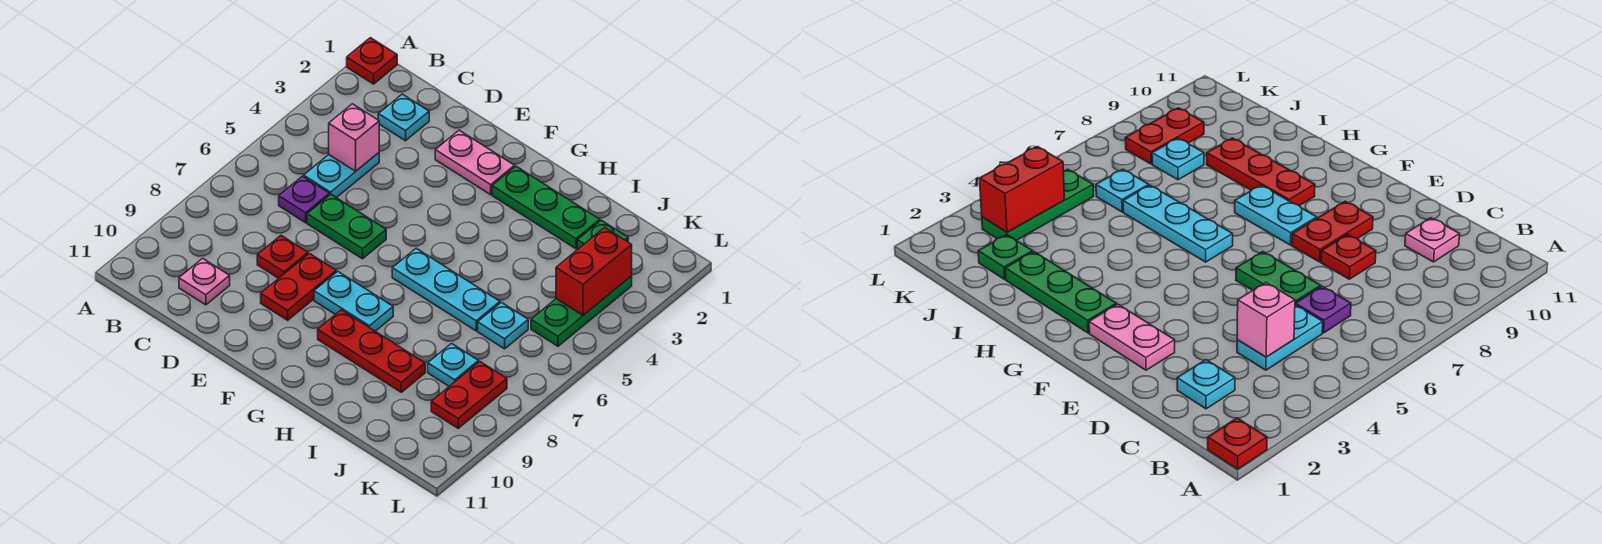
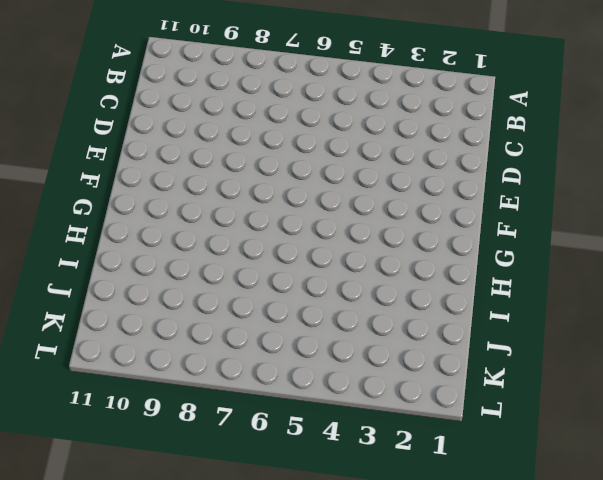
none -> red 1x1 plate [347,38,397,84]
none -> cyan 1x1 plate [378,94,429,141]
none -> cyan 1x2 plate [304,153,379,198]

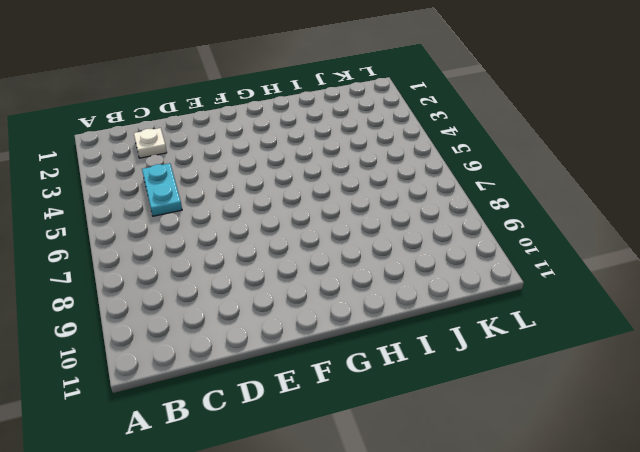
white 1x1 plate [134,128,167,158] -> cyan 1x1 plate [378,94,429,141]
none -> red 1x1 plate [347,38,397,84]
none -> purple 1x1 plate [279,176,329,223]
none -> pink 1x1 plate [179,258,230,305]

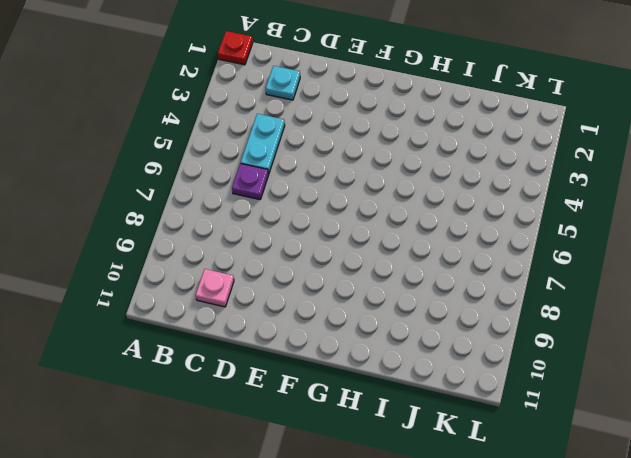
none -> green 1x2 plate [307,194,386,259]
none -> red 1x1 plate [257,236,308,278]
none -> pink 1x2 plate [435,130,515,195]

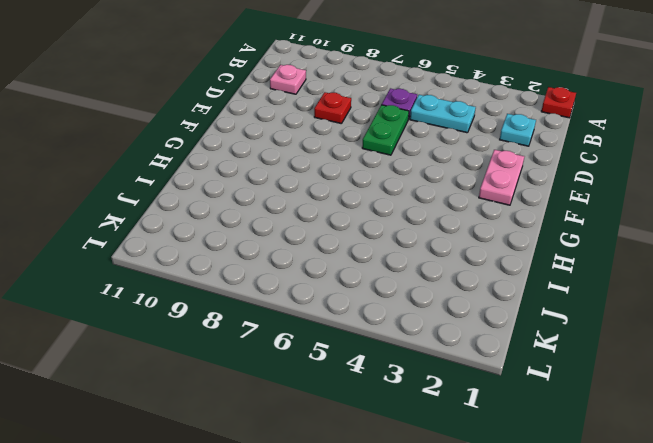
none -> red 1x2 plate [261,253,336,320]
none -> cyan 1x2 plate [314,271,393,331]
none -> green 1x3 plate [492,166,600,249]

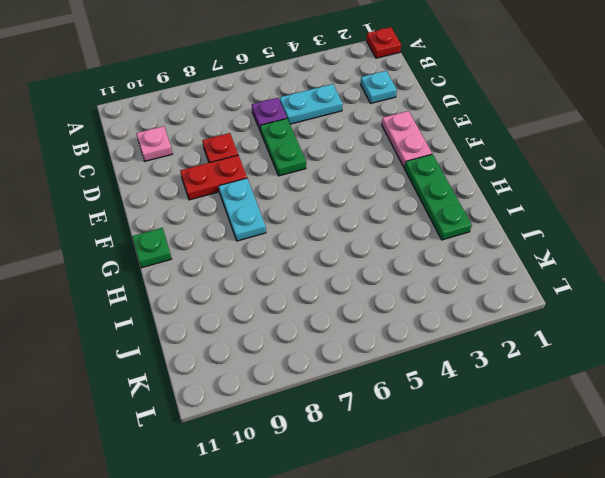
green 1x1 plate [132,228,172,268] -> green 1x1 plate moved to [577,220,628,250]
none -> cyan 1x3 plate [392,248,500,331]
none -> red 1x3 plate [318,310,425,392]
none -> cyan 1x1 plate [478,302,528,349]

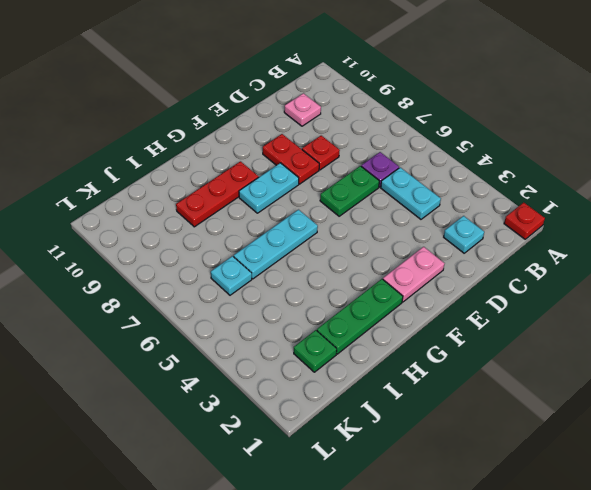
none -> cyan 1x1 plate [428,344,479,386]
none -> green 1x3 plate [531,276,632,346]
none -> red 1x2 plate [431,362,507,428]

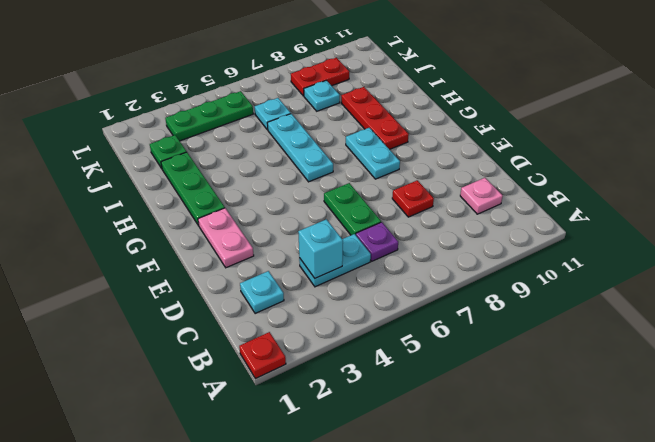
cyan 1x1 brick [298,219,343,278] -> pink 1x1 brick [329,104,379,171]
none -> red 1x2 plate [261,253,336,320]
none -> red 1x2 brick [556,227,632,315]

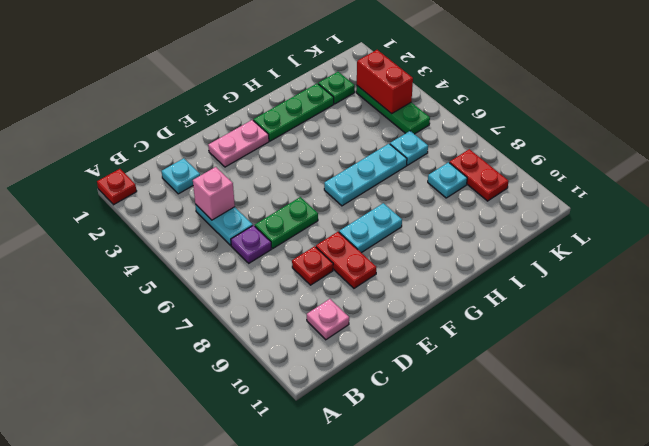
none -> red 1x3 plate [318,310,425,392]

